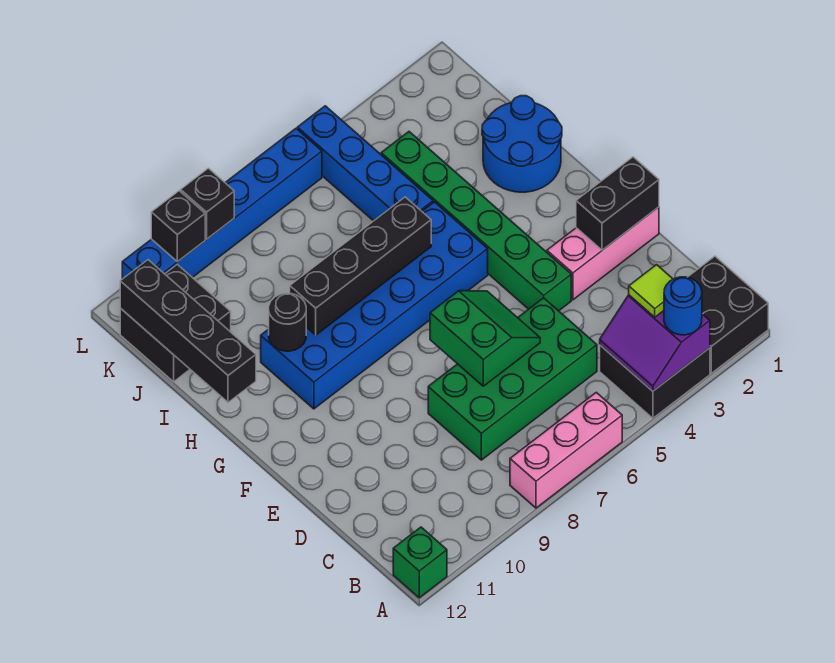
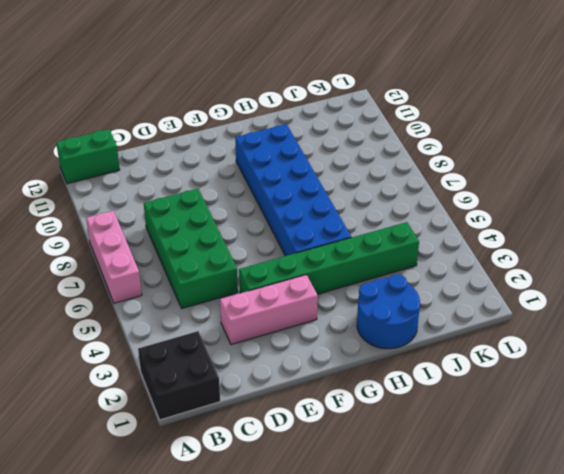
green 1x2 brick [56,129,120,184] -> green 1x1 brick [393,527,447,598]
pink 1x3 brick [220,275,318,345] -> pink 1x3 brick turned to [547,207,659,300]
none -> black 2x2 brick [600,345,710,418]
none -> blue 1x4 brick [297,106,433,221]
none -> black 2x2 brick [120,264,231,382]

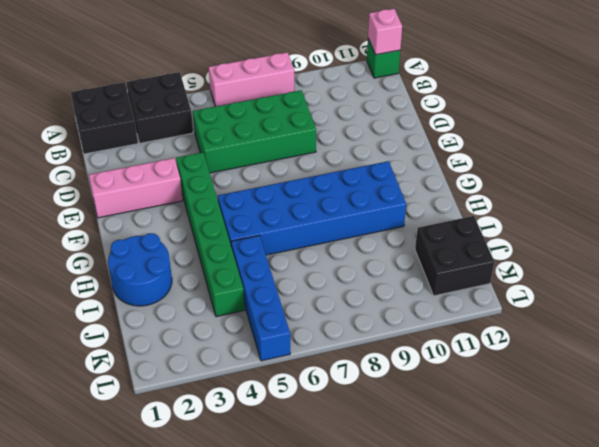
pink 1x1 brick [368,9,402,55] -> none
none -> blue 1x6 brick [122,129,322,279]
none -> purple 2x2 slope [600,295,710,391]
none -> green 2x2 slope [430,291,540,386]

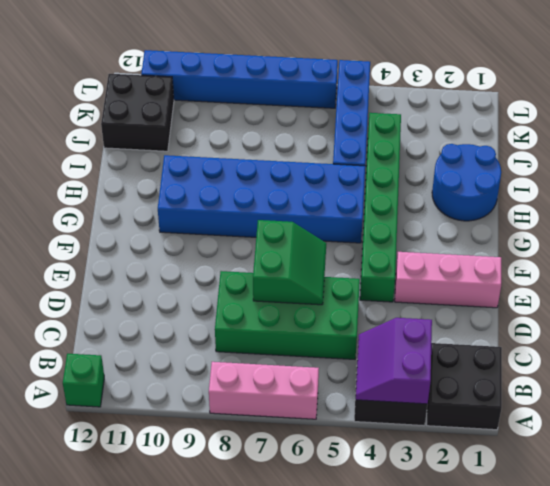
none -> black 1x2 brick [576,157,659,250]
none -> black 1x4 brick [290,197,431,335]
none -> black 1x1 round brick [269,293,306,351]

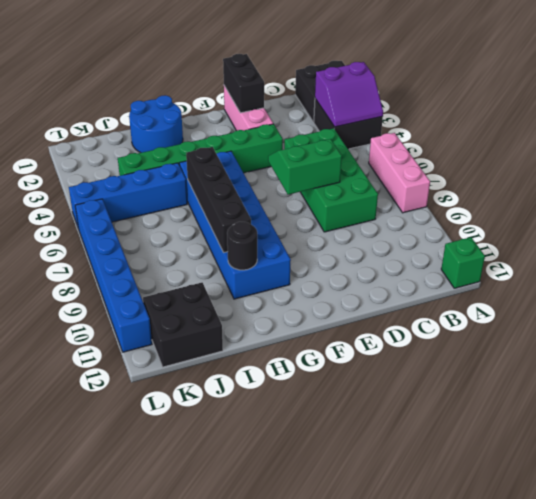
none -> black 1x4 brick [120,260,256,402]
none -> black 1x1 brick [181,168,234,239]
none -> black 1x1 brick [151,191,205,262]

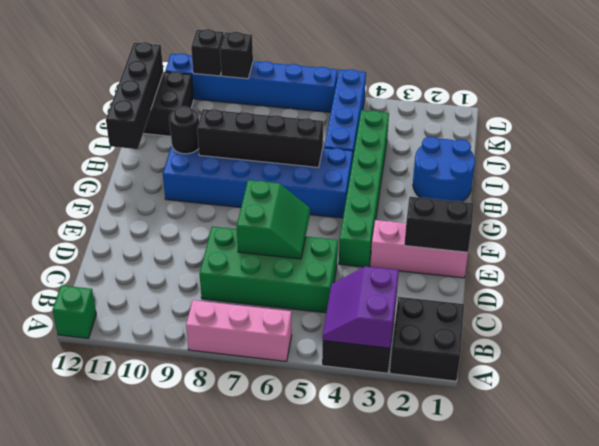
none -> blue 1x1 round brick [664,277,702,335]
none -> lime 1x1 tile [629,265,673,317]

